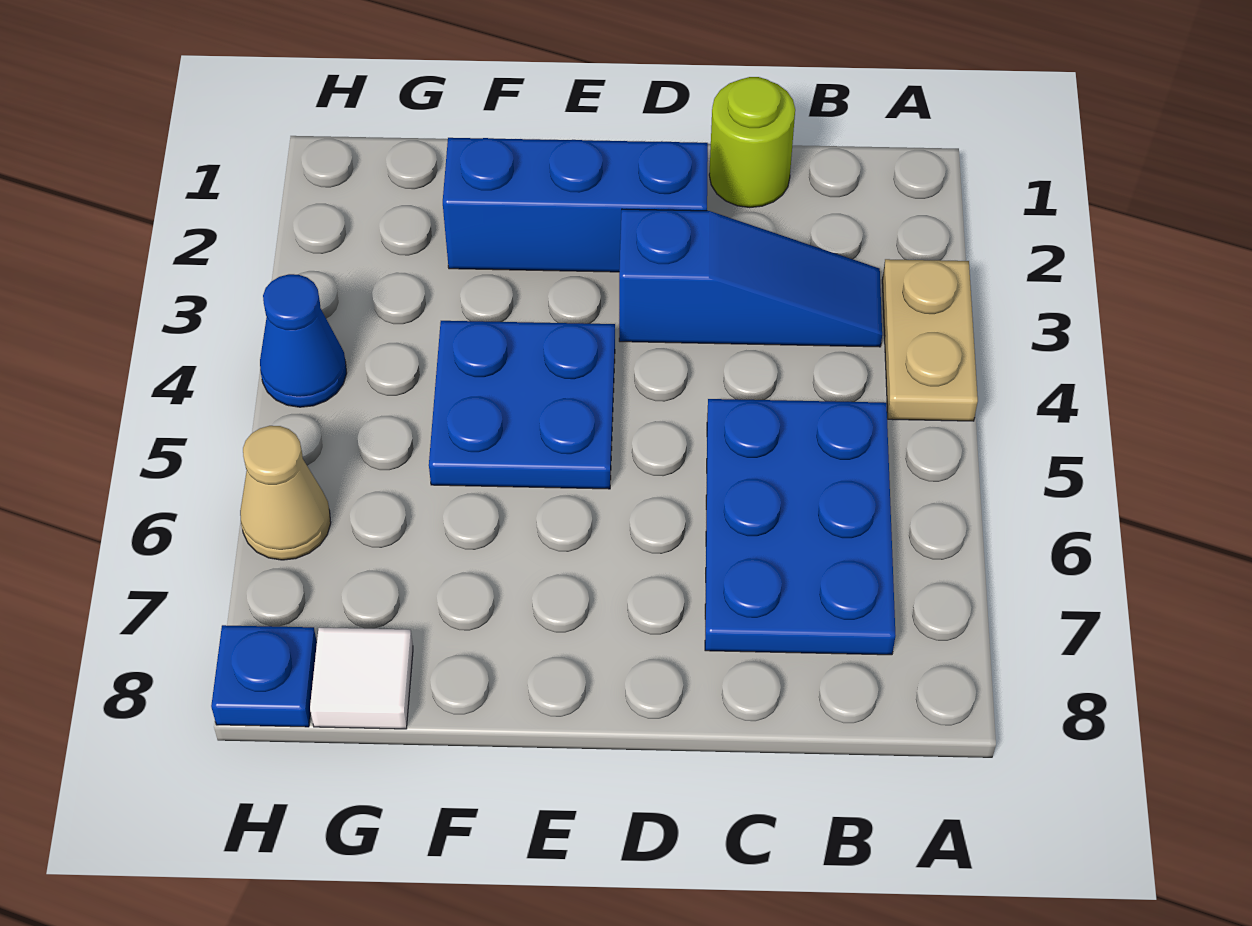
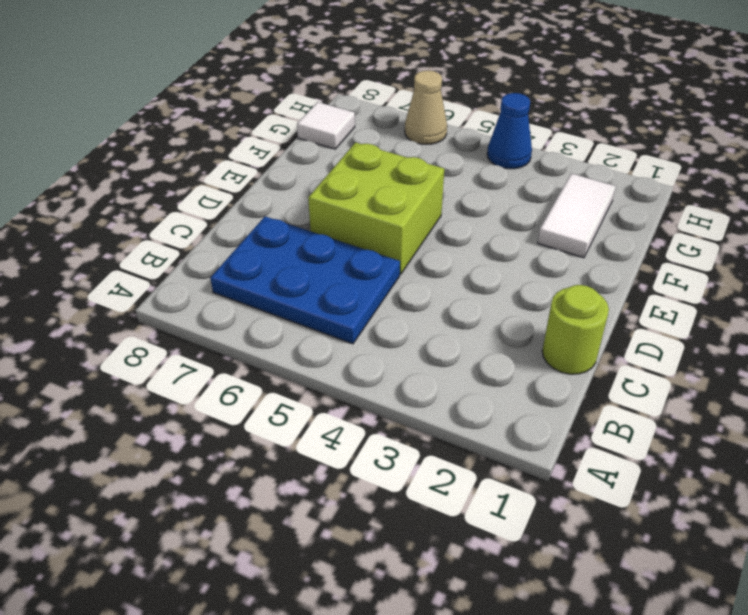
lime 2x2 brick [308,143,444,274] -> blue 2x2 plate [429,321,615,489]
white 1x2 tile [538,174,616,258] -> blue 1x3 brick [443,138,708,272]
none -> tan 1x2 plate [882,259,978,421]
none -> blue 1x3 slope [619,209,882,347]

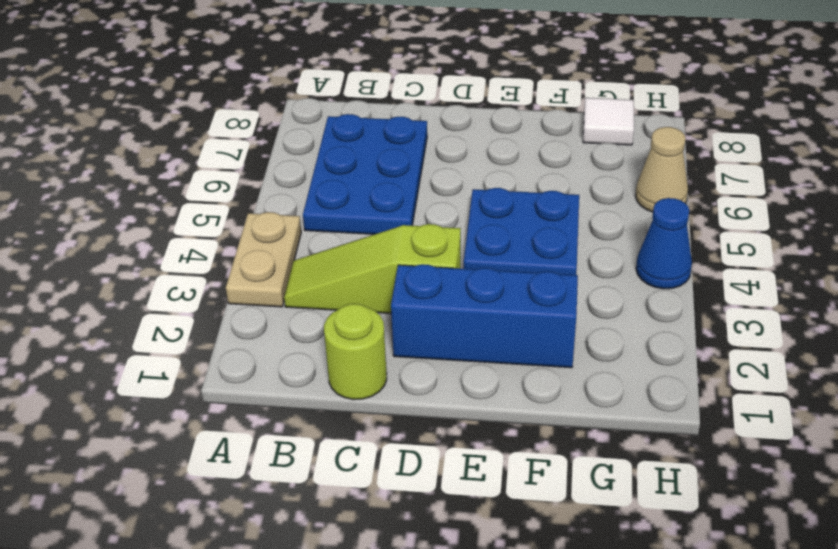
lime 1x3 slope [284,224,461,313] -> blue 1x3 slope [619,209,882,347]
none -> blue 1x1 plate [211,625,317,727]

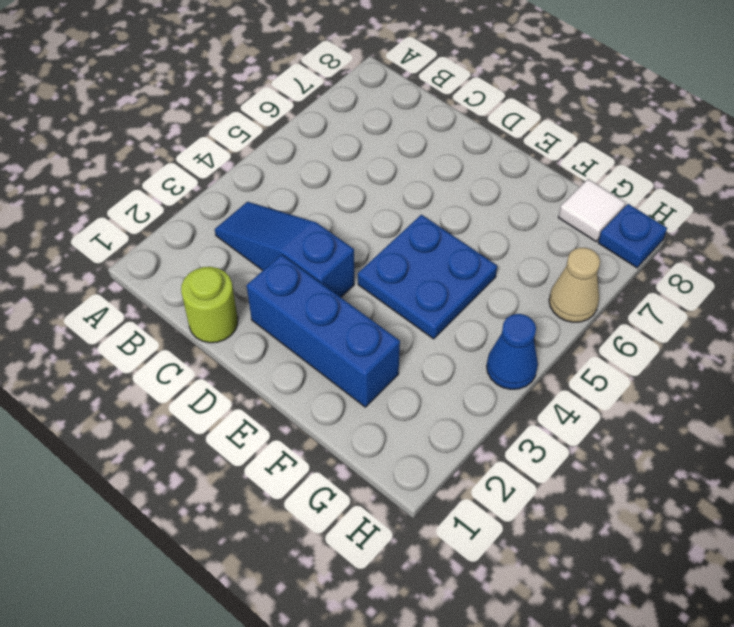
none -> tan 1x2 plate [882,259,978,421]
none -> blue 2x3 plate [705,399,896,655]

